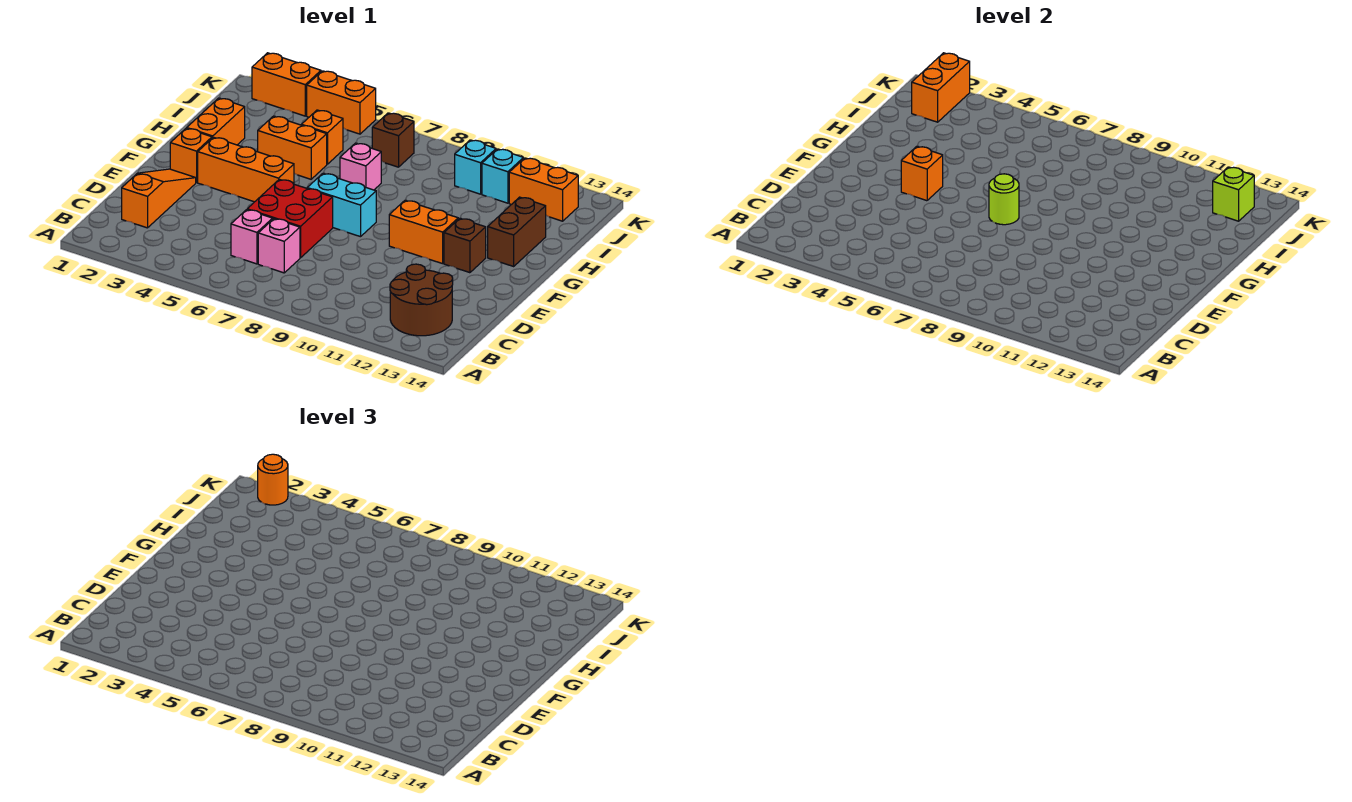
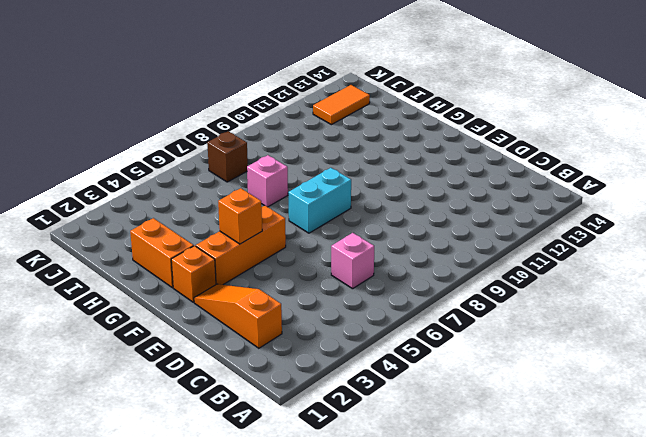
orange 1x2 tile [313,85,370,125] -> orange 1x2 brick [509,158,578,221]
none -> brown 2x2 round brick [390,264,453,336]
none -> pink 1x1 brick [258,219,300,273]
none -> red 2x2 brick [247,179,333,258]

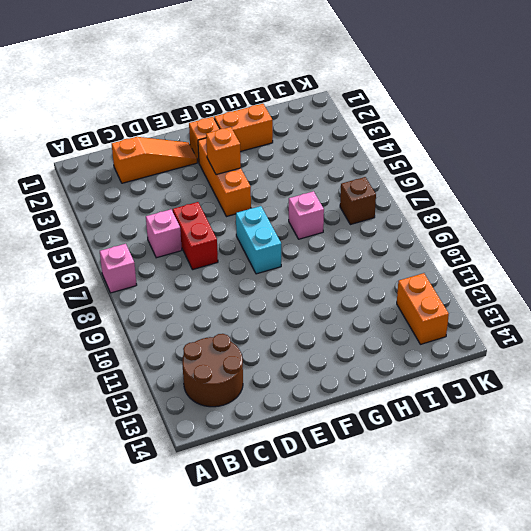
pink 1x1 brick [100,244,137,293] -> pink 1x1 brick moved to [258,219,300,273]
red 1x2 brick [173,202,218,270] -> red 2x2 brick [247,179,333,258]
none -> orange 1x2 brick [389,200,458,264]
none -> brown 1x1 brick [444,218,486,273]
none -> brown 1x2 brick [488,197,546,266]

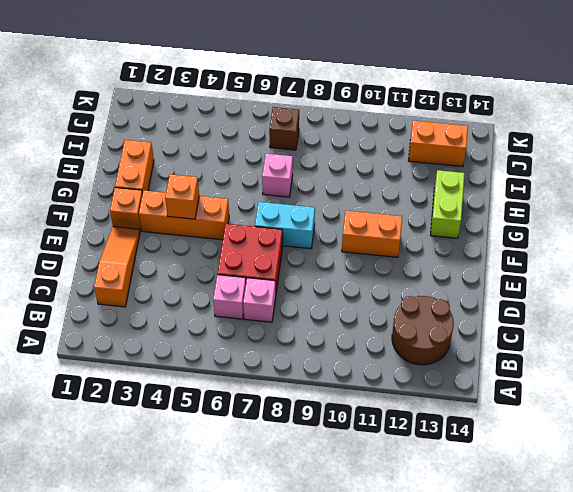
lime 1x2 brick [431,170,465,238] -> brown 1x2 brick [488,197,546,266]
none -> brown 1x1 brick [444,218,486,273]
none -> orange 1x2 brick [258,116,327,179]
none -> orange 1x1 brick [301,110,343,164]

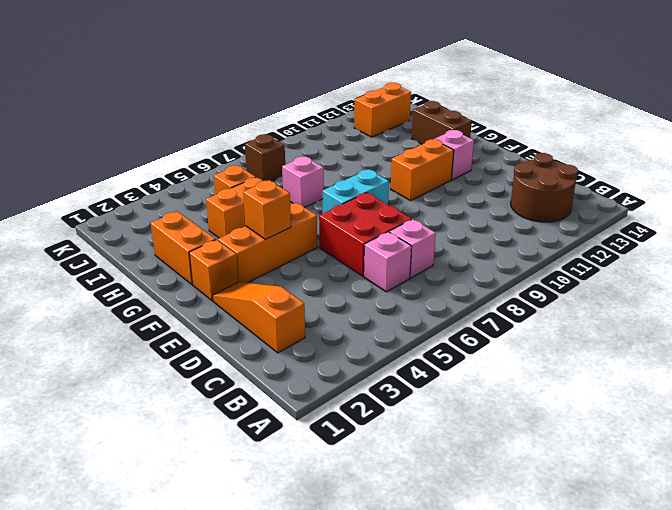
pink 1x1 brick [435,130,474,180] -> brown 1x1 brick [444,218,486,273]
none -> cyan 1x1 brick [455,140,496,194]
none -> cyan 1x1 brick [482,149,523,203]
none -> orange 1x2 brick [252,53,321,116]

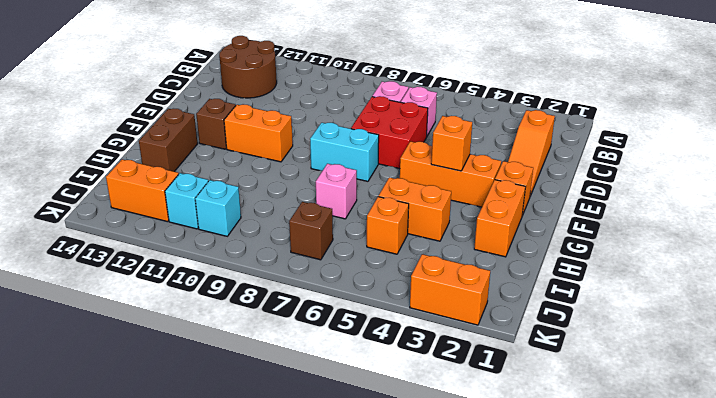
none -> orange 1x2 brick [307,71,376,134]
none -> lime 1x1 round brick [989,174,1019,225]
none -> orange 1x2 brick [912,53,970,122]

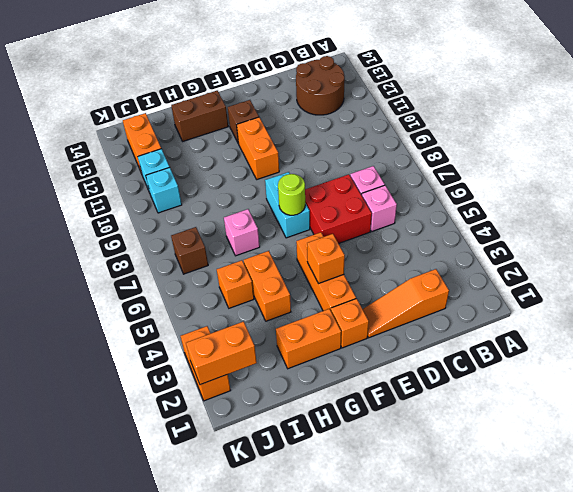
none -> orange 1x2 brick [307,71,376,134]
none -> lime 1x1 brick [1213,167,1254,221]
none -> orange 1x1 round brick [258,454,288,505]

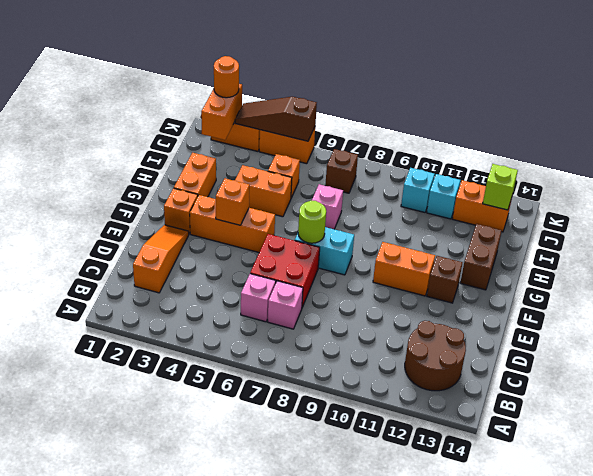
brown 1x3 slope [235,97,317,141] -> none

